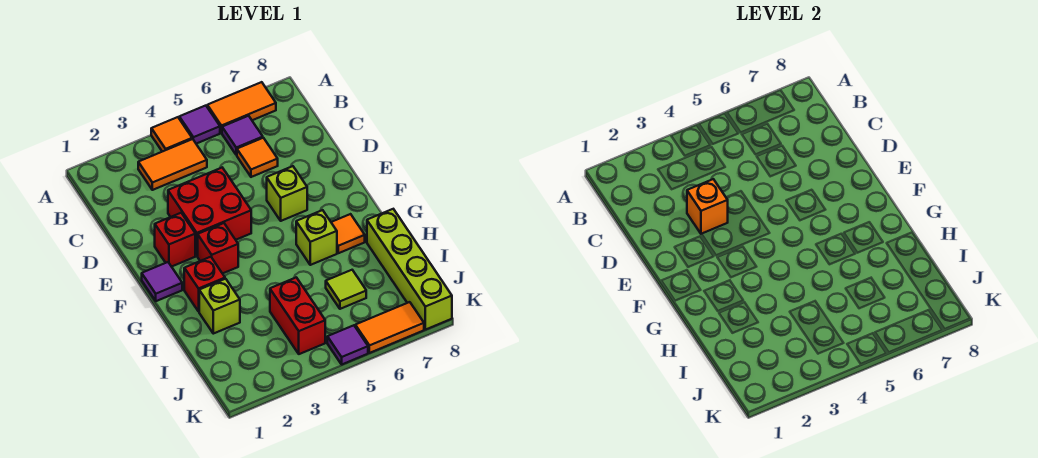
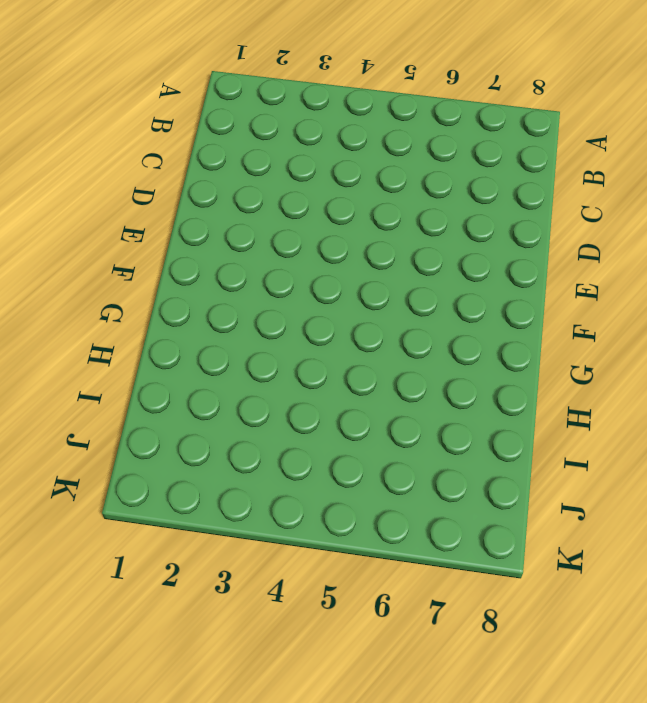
none -> orange 1x1 tile [151,117,192,152]
none -> purple 1x1 tile [179,106,220,144]
none -> orange 1x2 tile [207,82,276,133]

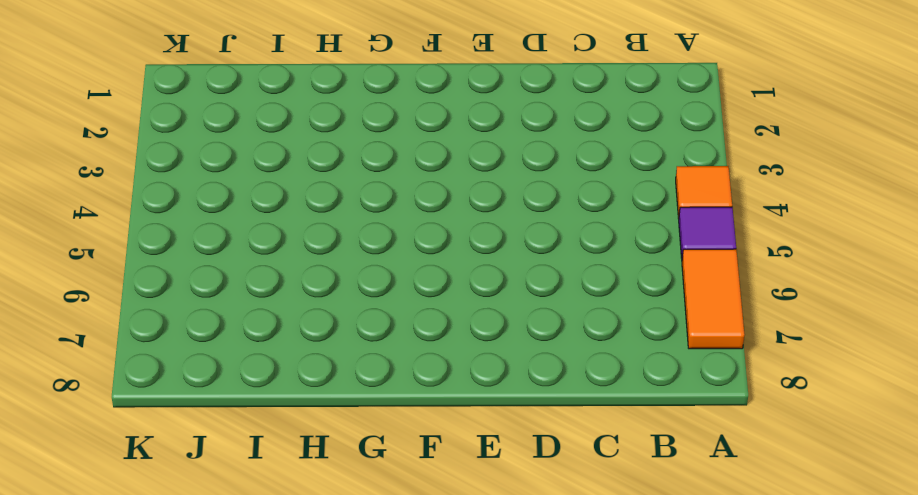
none -> orange 1x2 tile [138,139,207,190]
none -> purple 1x1 tile [222,116,263,155]
none -> orange 1x1 tile [237,138,278,177]

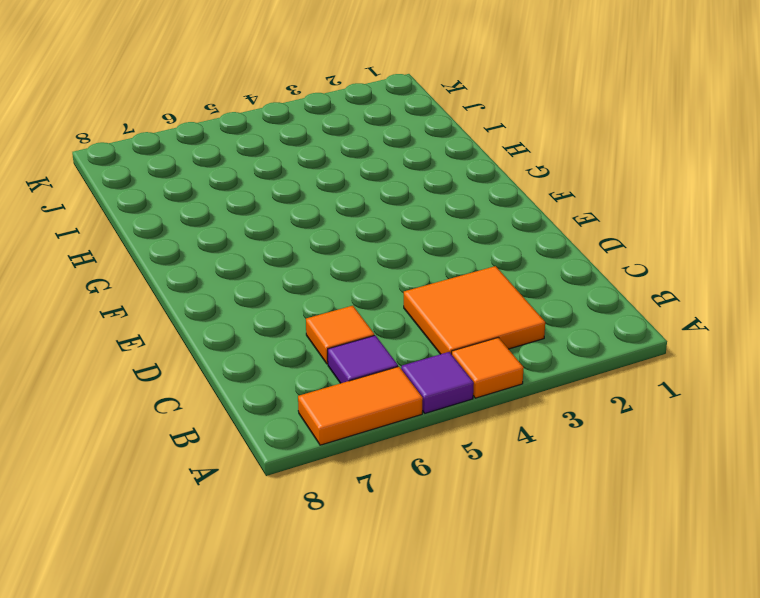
orange 2x2 tile [404,266,545,354] -> orange 1x2 tile [138,139,207,190]
none -> red 2x2 brick [168,168,251,256]
none -> red 1x1 brick [155,213,195,267]
none -> lime 1x1 brick [267,166,307,221]

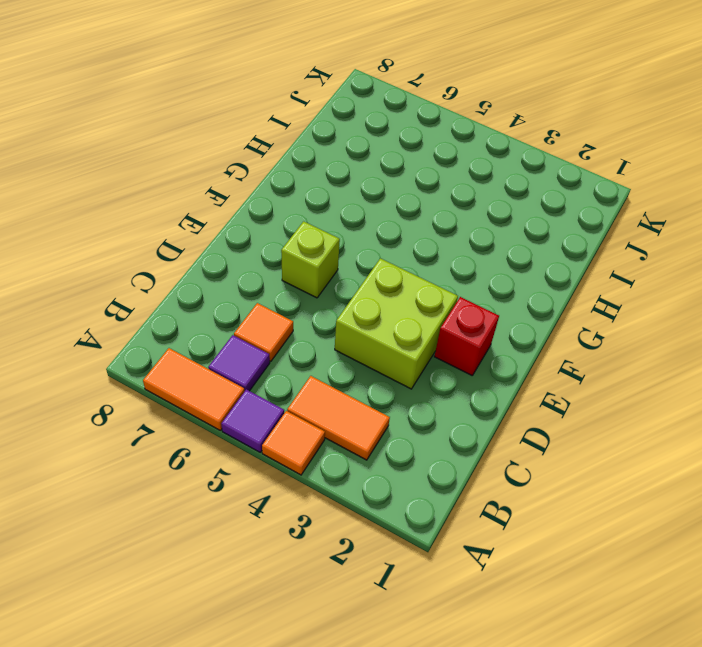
lime 2x2 brick [335,258,458,389] -> red 2x2 brick [168,168,251,256]
none -> purple 1x1 tile [142,262,182,301]
none -> red 1x1 brick [198,223,238,273]
none -> red 1x1 brick [184,257,225,311]

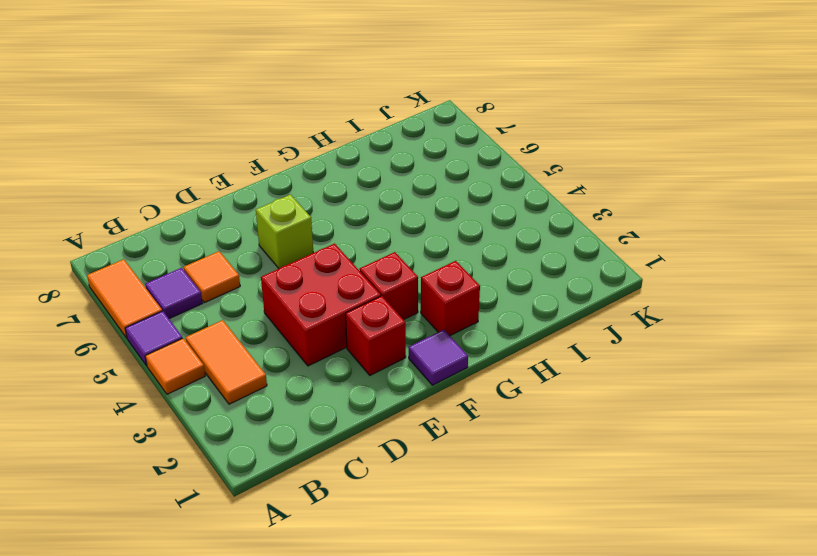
none -> lime 1x1 brick [296,210,337,265]
none -> orange 1x1 tile [331,214,365,253]
none -> lime 1x1 brick [199,279,240,334]

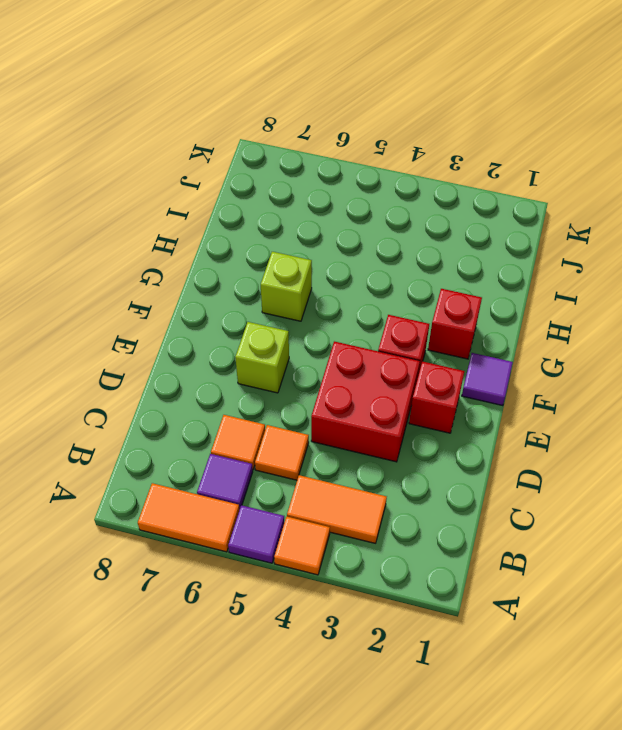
orange 1x1 tile [255,425,309,480] -> orange 1x1 tile moved to [331,214,365,253]
none -> lime 1x1 brick [199,279,240,334]
none -> lime 1x4 brick [367,209,452,330]
none -> red 1x2 brick [270,277,325,354]

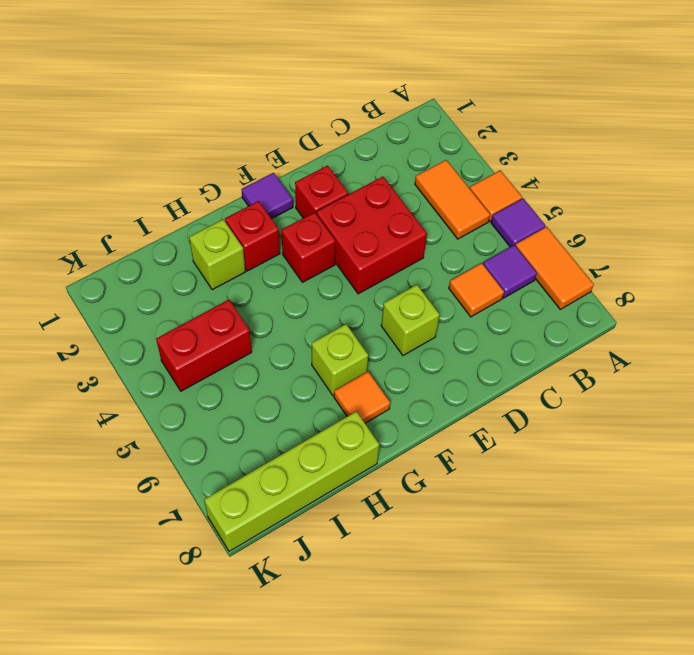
none -> lime 1x1 tile [326,270,366,309]
none -> purple 1x1 tile [327,325,368,364]
none -> orange 1x2 tile [355,302,424,353]

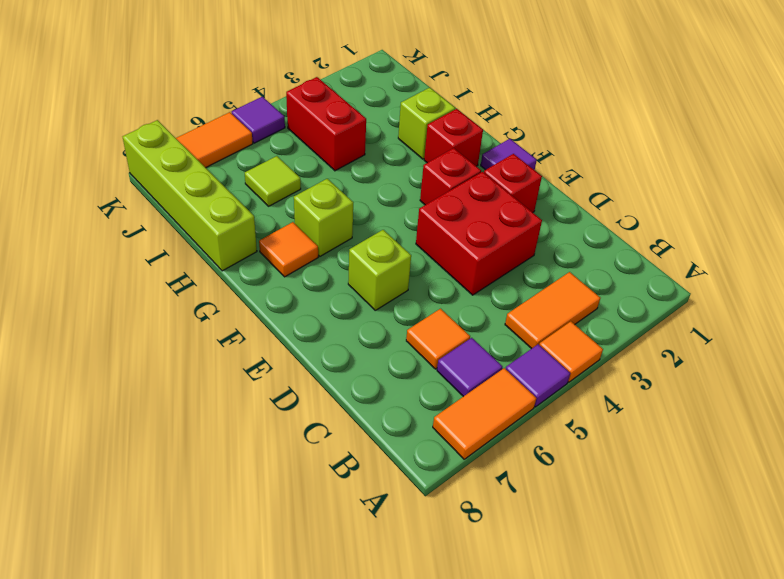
none -> orange 1x1 brick [687,179,728,234]

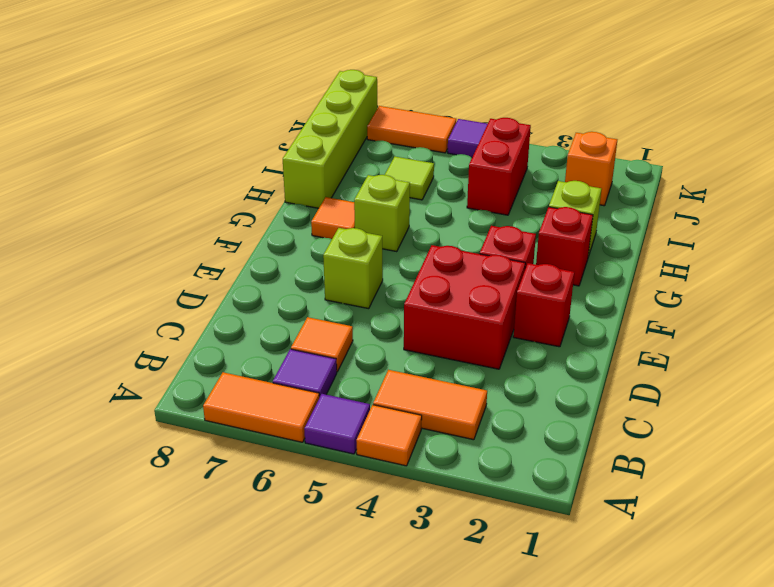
orange 1x1 brick [565,132,617,206] -> orange 1x1 brick moved to [687,179,728,234]
none -> purple 1x1 tile [142,262,182,301]

